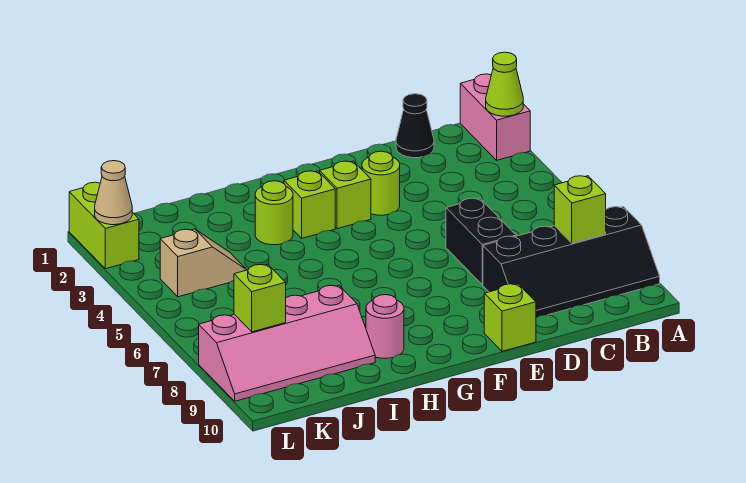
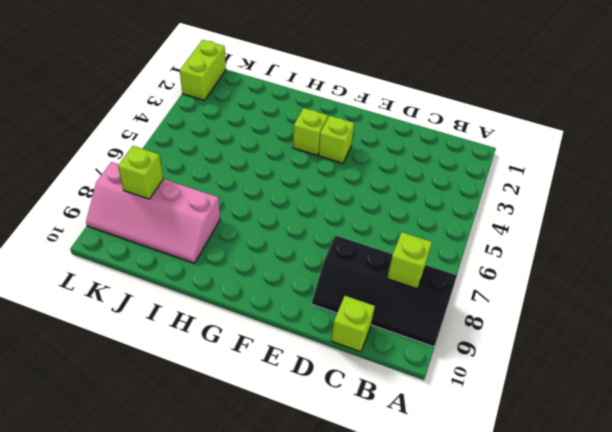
lime 1x1 brick [331,296,375,352] -> lime 1x1 brick moved to [484,284,536,351]
none -> pink 1x2 brick [460,74,530,160]
none -> black 1x1 cone [396,94,434,158]
none -> black 1x2 brick [446,198,516,285]

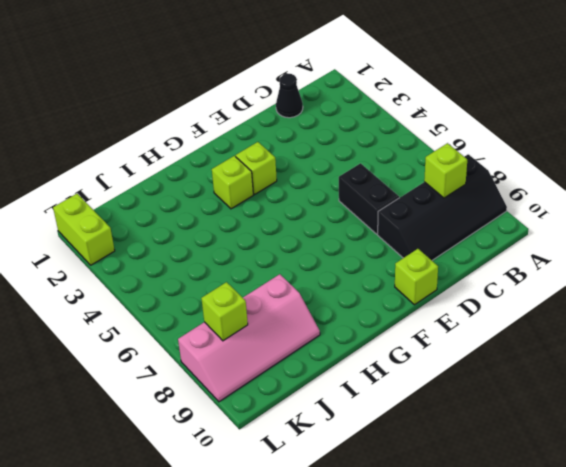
none -> pink 1x2 brick [460,74,530,160]
none -> lime 1x1 round brick [362,151,400,215]
none -> lime 1x1 round brick [255,181,293,245]

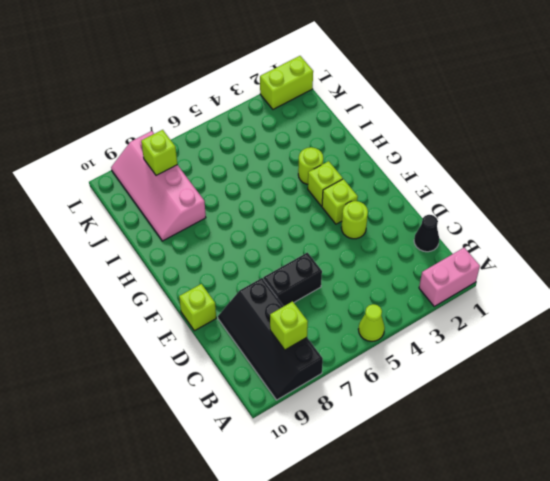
lime 1x1 cone [358,304,385,341] -> lime 1x1 cone moved to [486,52,523,116]
none -> pink 1x1 round brick [366,295,404,358]
none -> tan 1x2 slope [160,229,246,297]
none -> tan 1x1 cone [95,161,132,225]

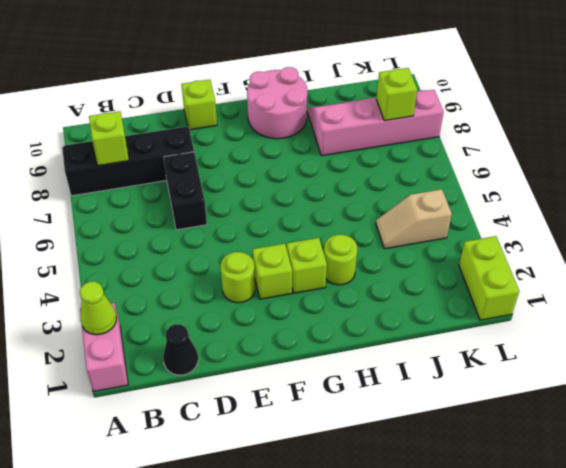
pink 2x2 round brick [247,67,308,139] -> pink 1x1 round brick [366,295,404,358]
none -> tan 1x1 cone [95,161,132,225]

